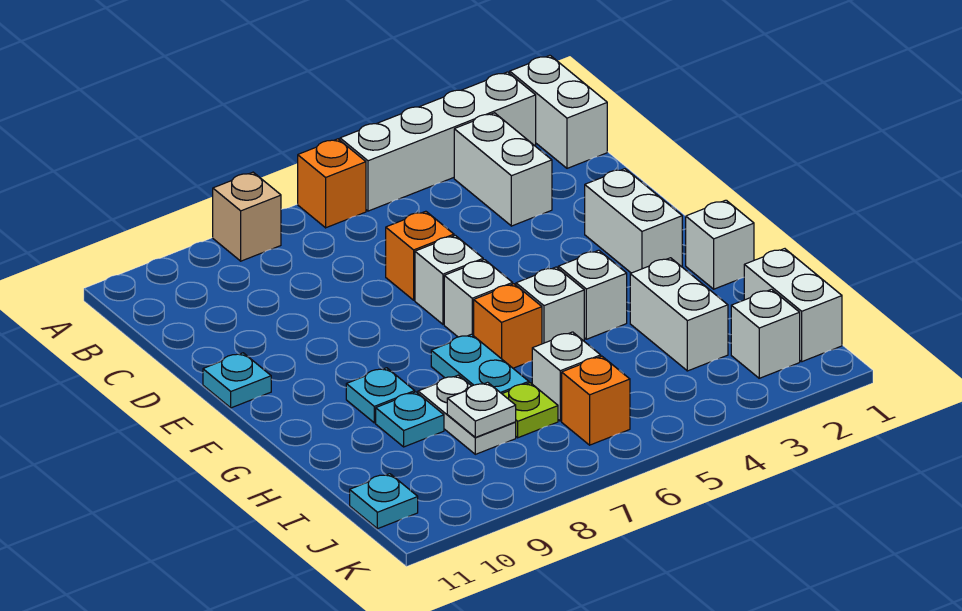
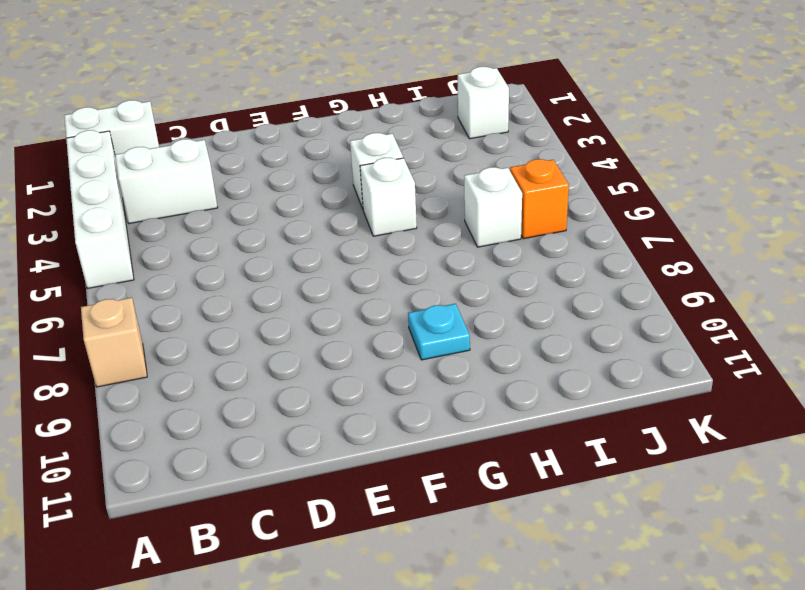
none -> orange 1x1 brick [298,139,366,228]
none -> orange 1x1 brick [386,211,454,300]
none -> white 1x2 brick [585,169,682,273]

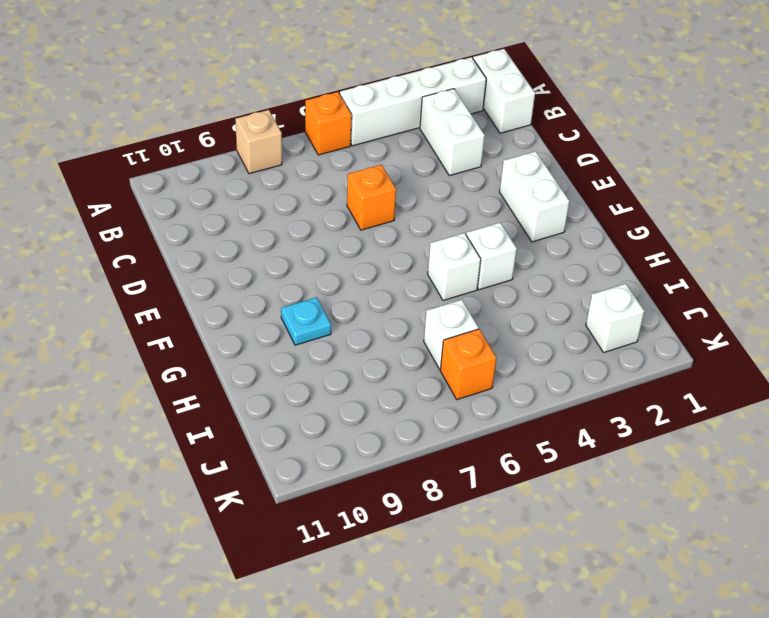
none -> white 1x1 brick [415,235,483,324]
none -> cyan 1x1 plate [203,353,271,408]
none -> white 1x1 brick [444,260,513,337]

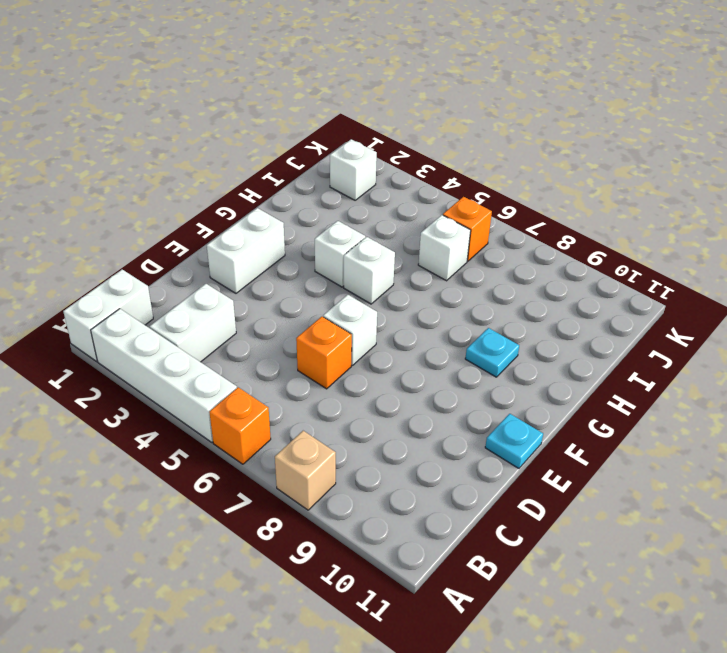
none -> white 1x1 brick [444,260,513,337]
none -> white 1x1 brick [686,200,754,289]
none -> orange 1x1 brick [474,284,542,368]

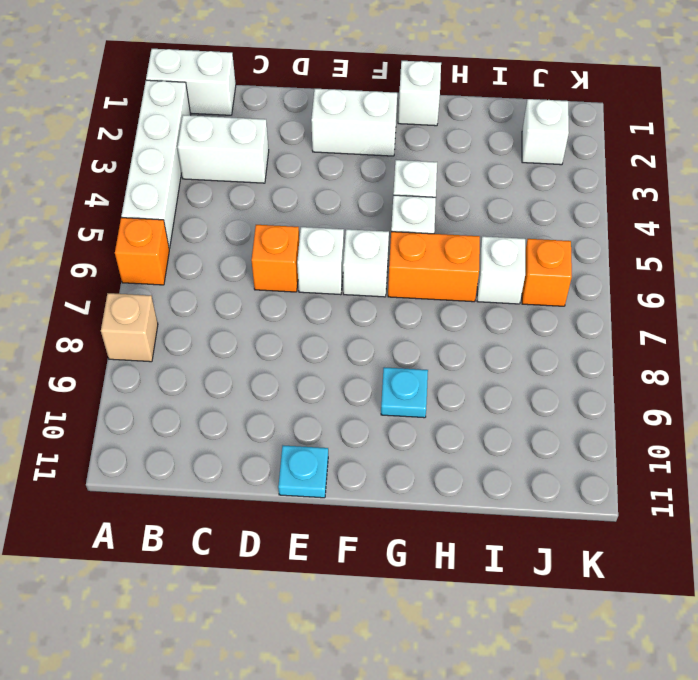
orange 1x2 brick [388,232,480,302] -> orange 1x1 brick [474,284,542,368]
none -> cyan 1x2 plate [431,334,529,394]
none -> white 1x2 brick [630,258,728,371]
none -> white 1x2 plate [418,375,516,454]

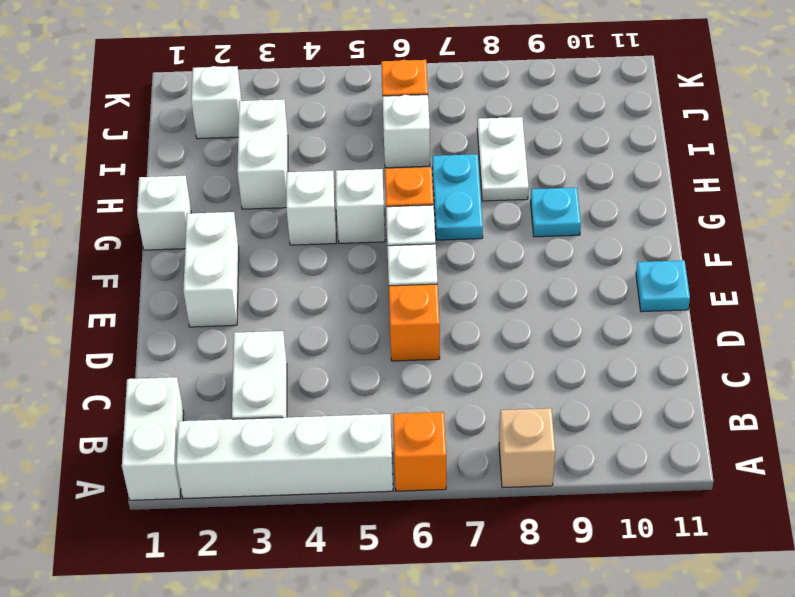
none -> cyan 1x1 plate [376,392,444,447]
none -> white 1x2 brick [744,249,842,362]
none -> lime 1x1 plate [502,383,558,438]

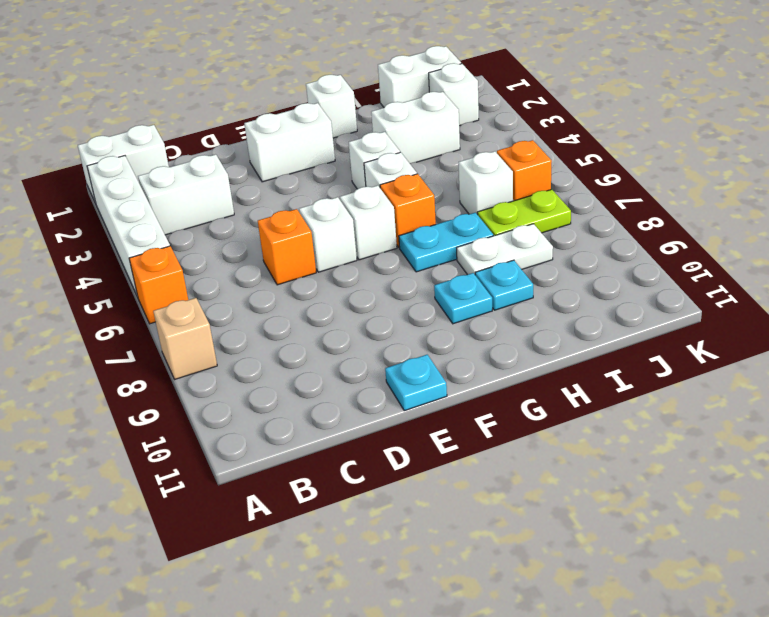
lime 1x2 plate [477,189,571,236] -> lime 1x1 plate [502,383,558,438]
none -> cyan 1x1 plate [350,474,418,529]
none -> white 1x1 plate [447,382,516,437]

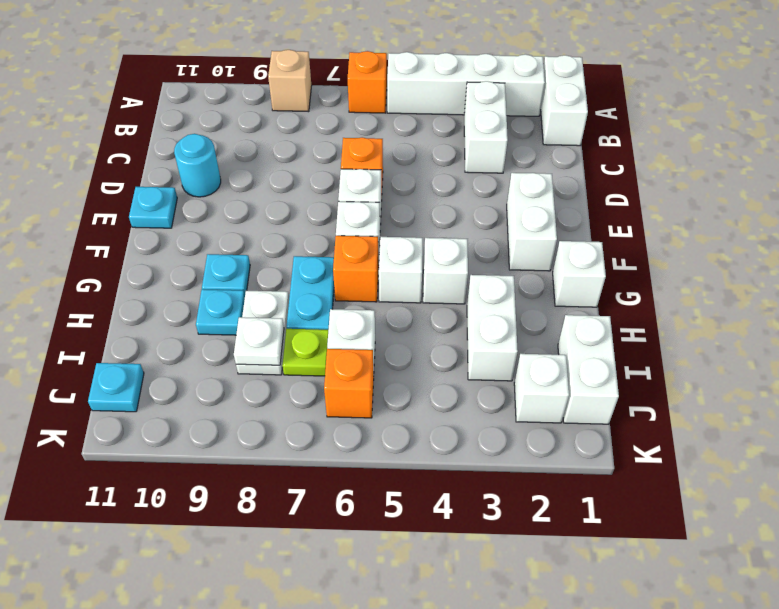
cyan 1x1 round brick [174,134,221,197] -> none

